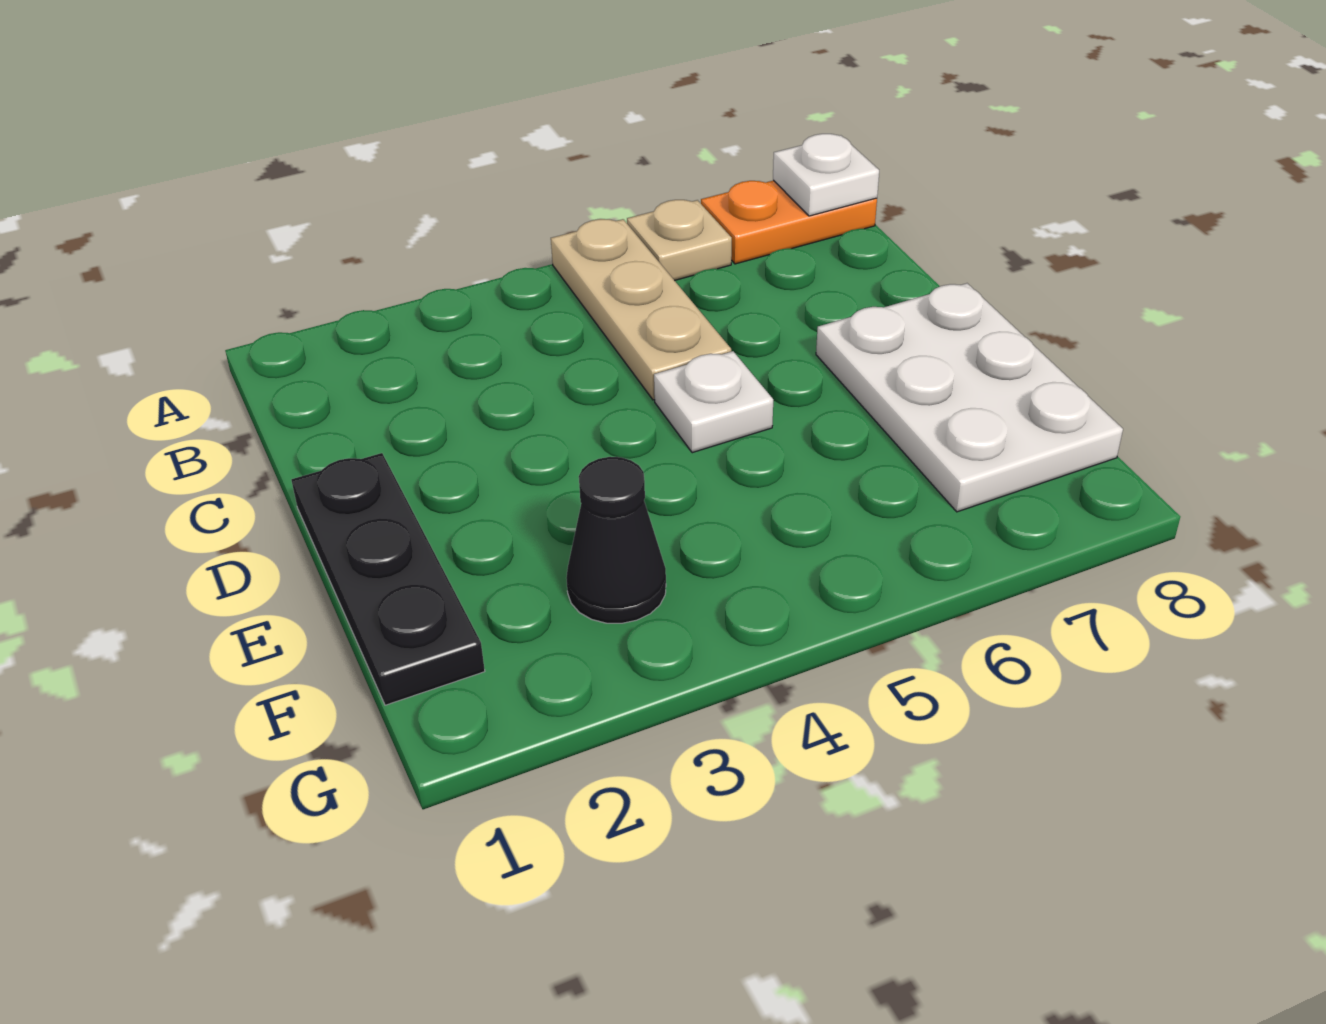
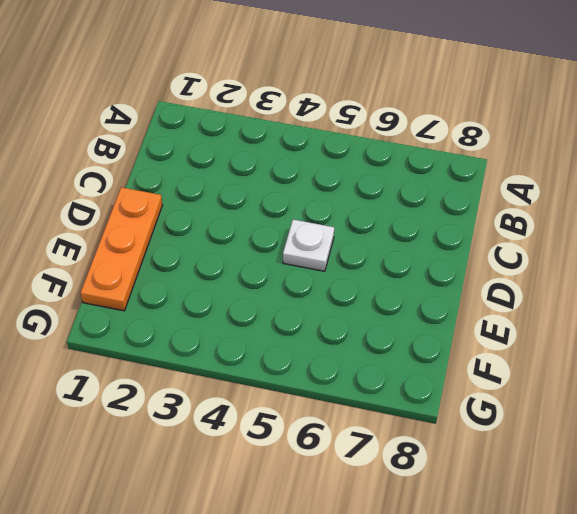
orange 1x3 plate [81,187,162,311] -> black 1x3 plate [291,453,485,705]
none -> tan 1x3 plate [551,219,731,400]
none -> tan 1x1 plate [627,200,732,280]

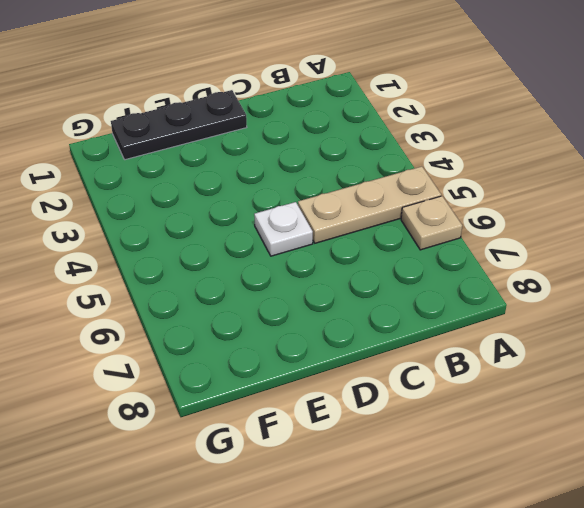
none -> orange 1x2 plate [701,180,877,264]
none -> white 2x3 plate [816,283,1123,512]

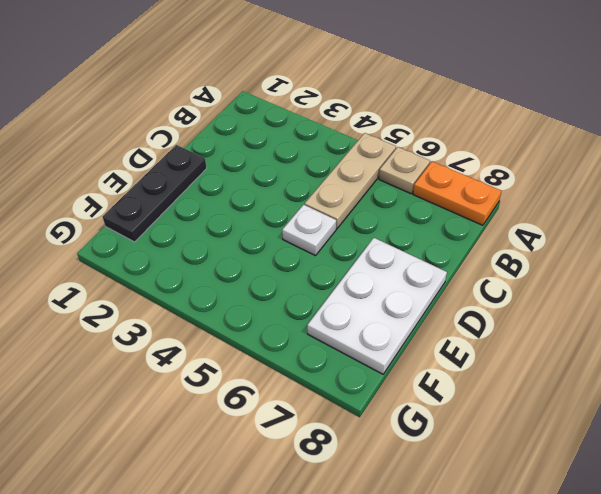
none -> black 1x1 cone [566,457,666,623]
none -> white 1x1 plate [773,134,879,216]

